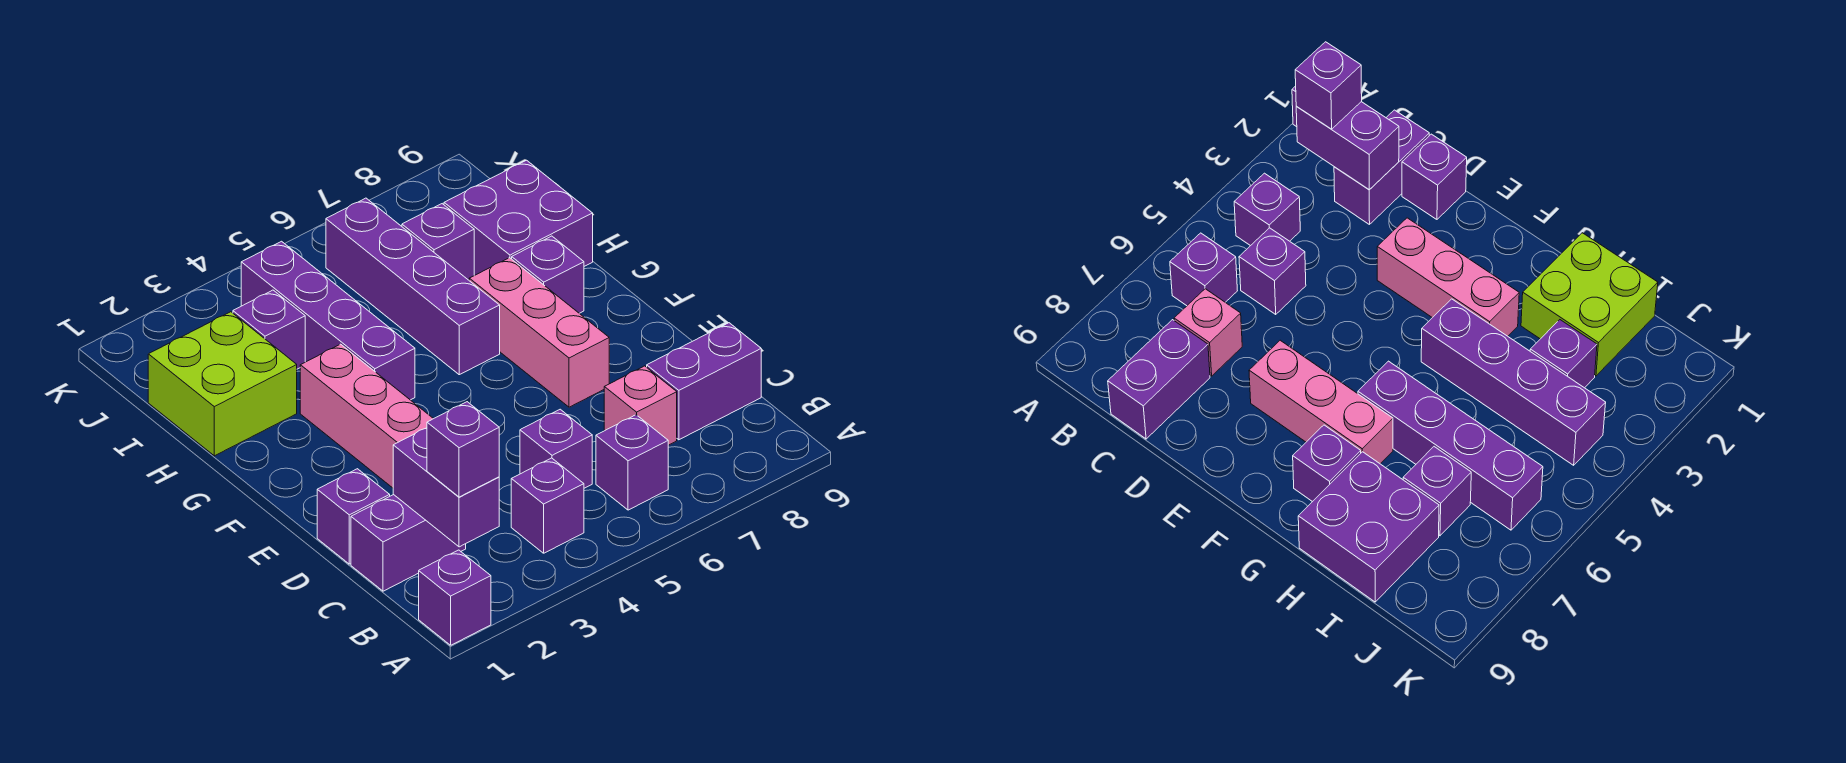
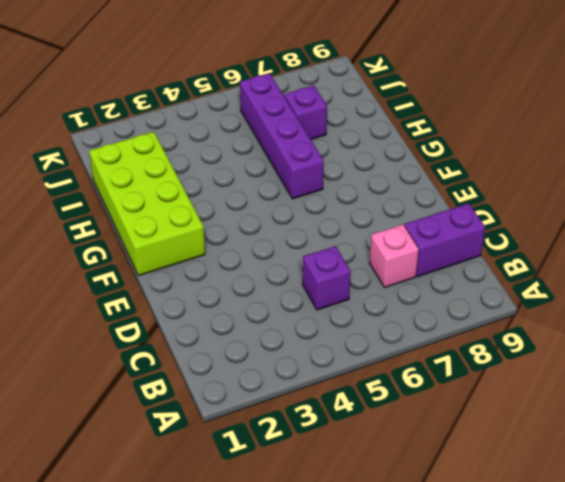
lime 2x4 brick [89,132,205,276] -> lime 2x2 brick [148,312,297,456]
none -> purple 1x1 brick [419,550,491,645]
none -> purple 1x1 brick [511,458,584,553]
none -> purple 1x1 brick [596,415,668,510]

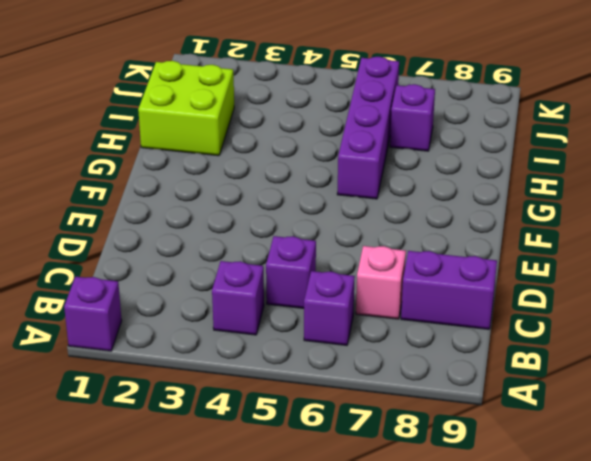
none -> purple 1x2 brick [351,495,466,591]
none -> purple 1x1 brick [317,469,390,564]
none -> pink 1x3 brick [300,344,433,488]

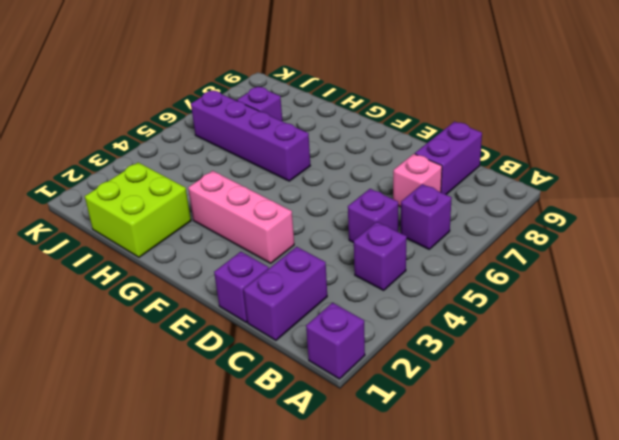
none -> pink 1x3 brick [469,258,609,407]
none -> purple 1x4 brick [241,241,415,400]
none -> purple 1x1 brick [512,236,584,313]

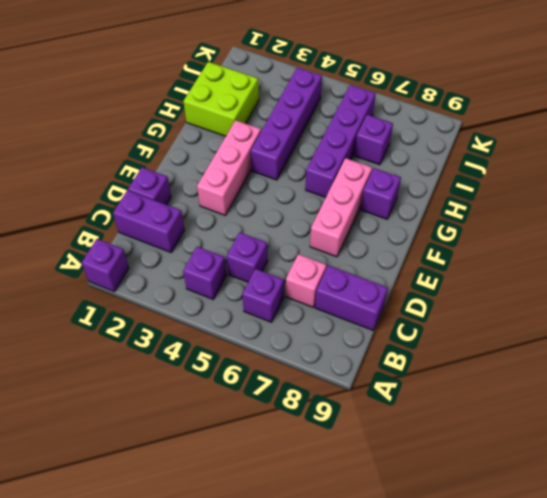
none -> purple 2x2 brick [444,160,593,275]
none -> purple 1x1 brick [233,290,305,369]
none -> purple 1x2 brick [393,428,499,547]

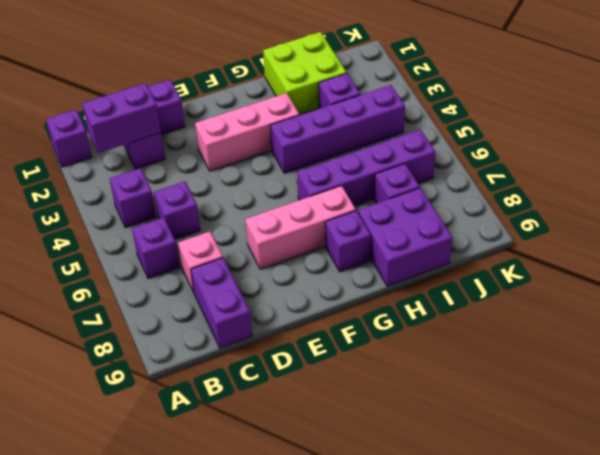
none -> purple 1x1 brick [427,402,499,497]

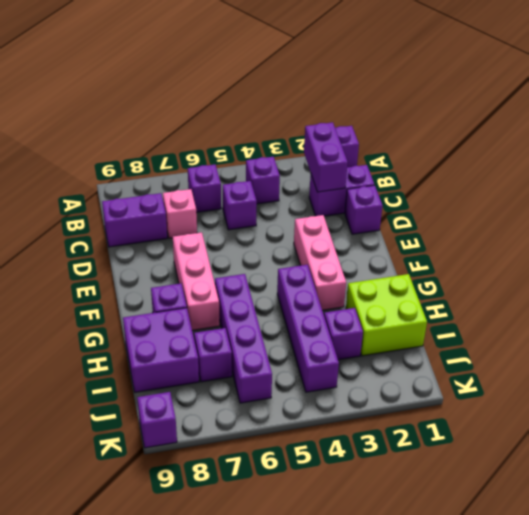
purple 1x1 brick [137,392,177,448] -> purple 1x1 brick moved to [427,402,499,497]

